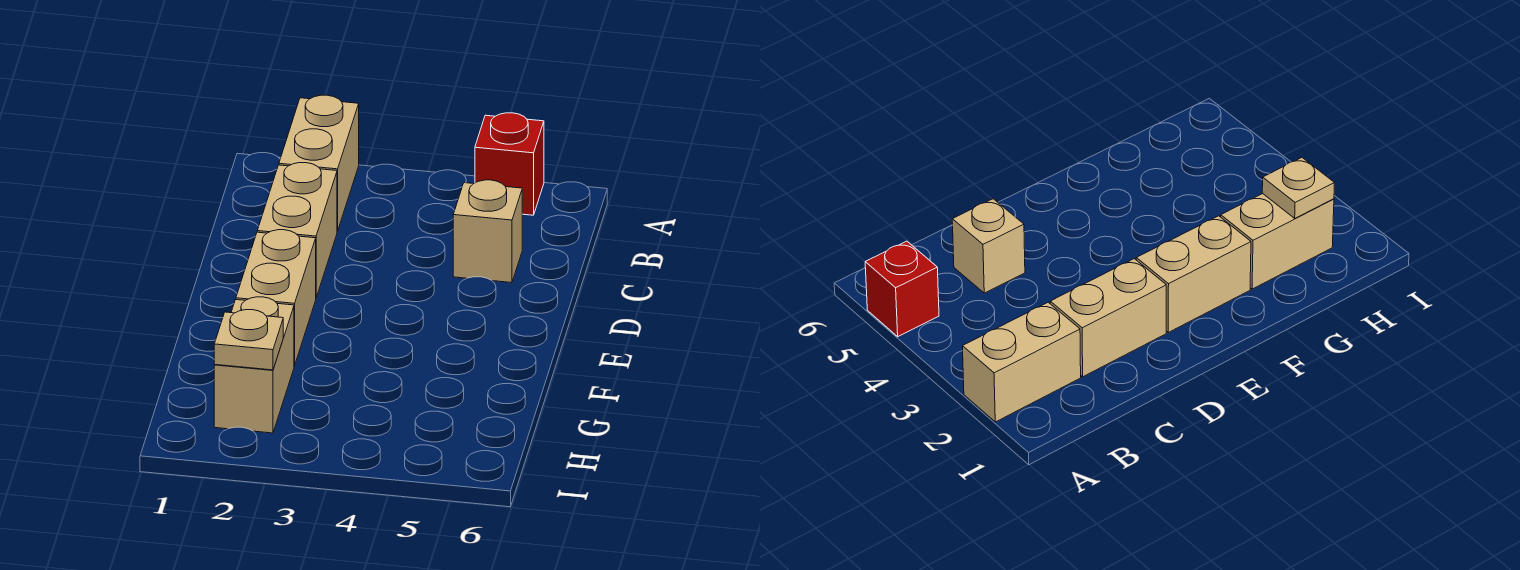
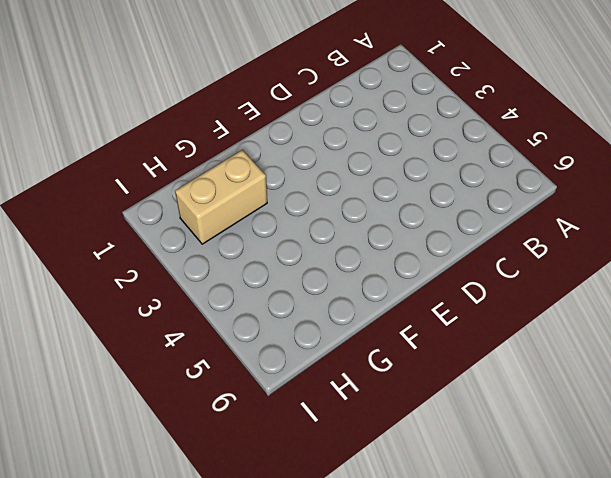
none -> tan 1x2 brick [279,95,359,231]
none -> red 1x1 brick [475,113,544,215]

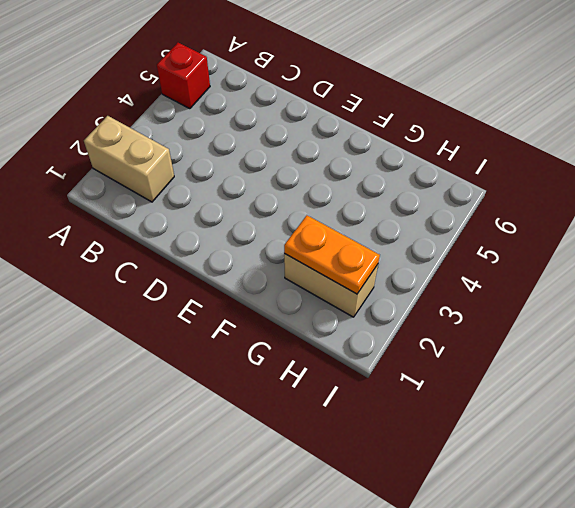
orange 1x2 plate [284,215,380,294] -> tan 1x1 plate [214,310,283,370]
none -> tan 1x2 brick [257,163,337,297]
none -> tan 1x1 brick [453,180,522,283]

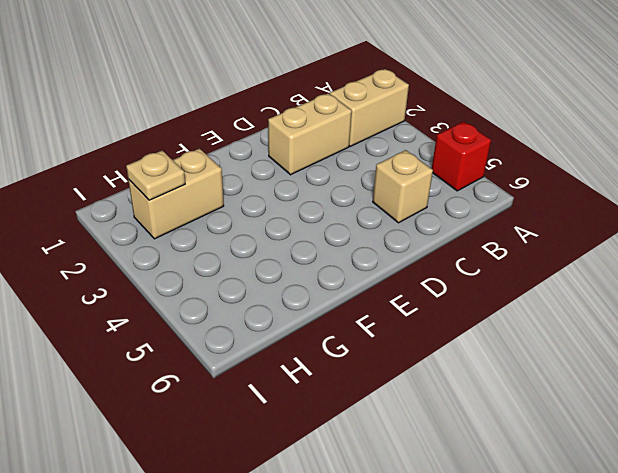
none -> tan 1x2 brick [236,230,316,366]

